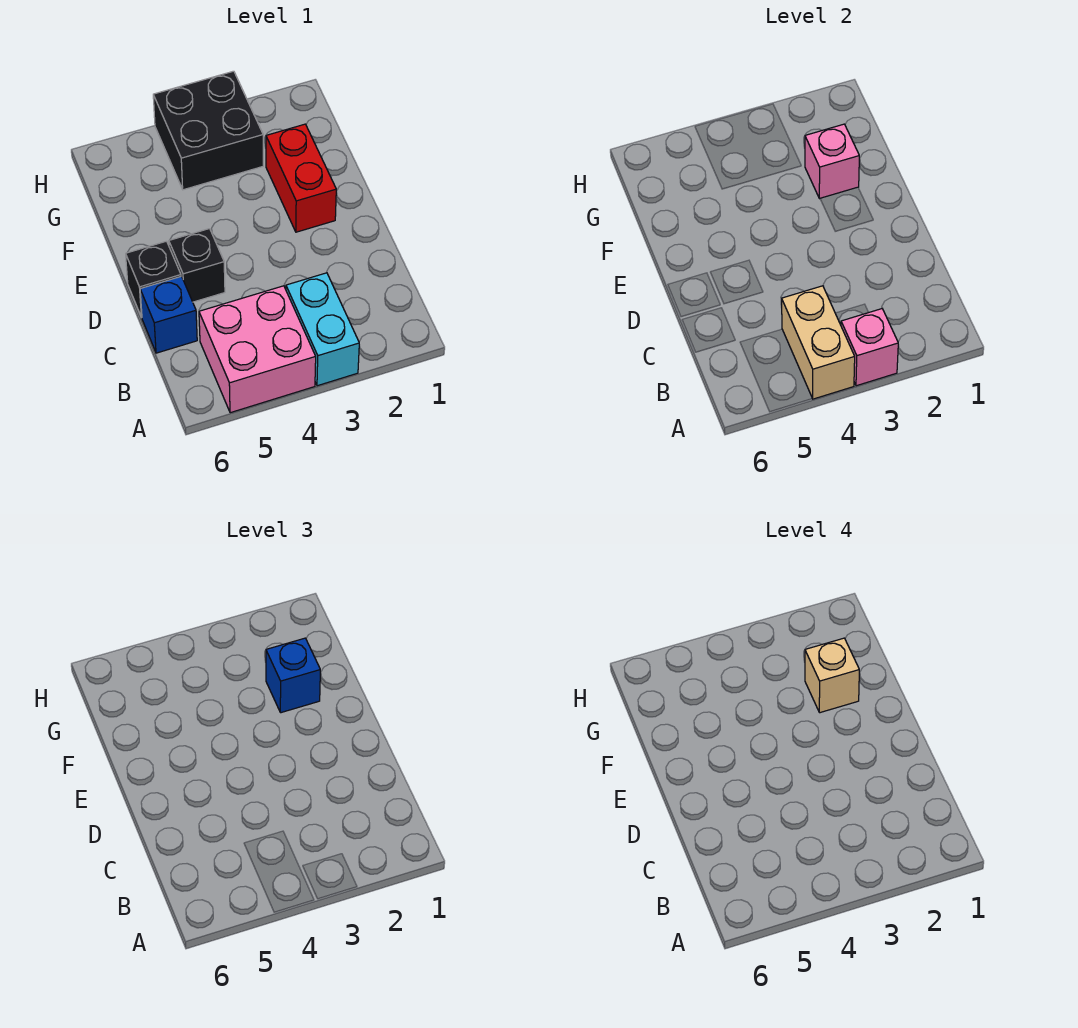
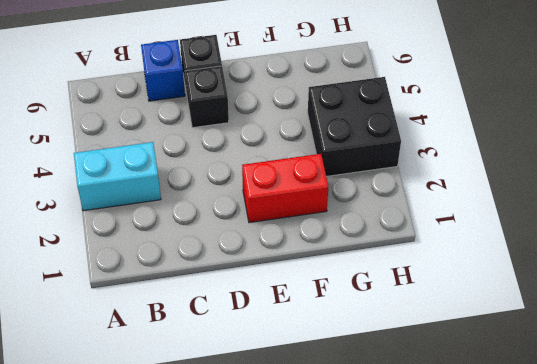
none -> pink 2x2 brick [199,286,316,413]
none -> pink 1x1 brick [841,309,898,386]
none -> tan 1x2 brick [782,286,855,399]

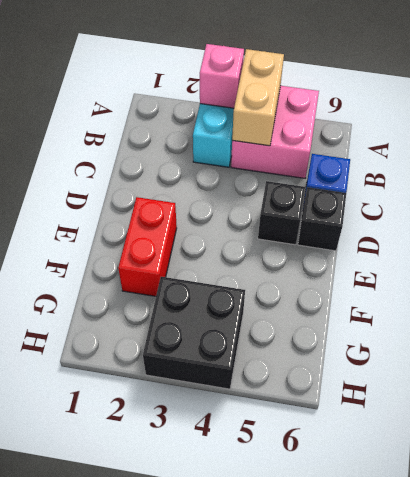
none -> pink 1x1 brick [805,124,859,199]
none -> blue 1x1 brick [266,638,320,713]
none -> tan 1x1 brick [805,638,859,713]

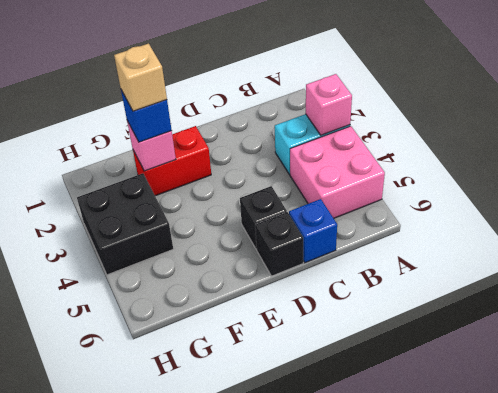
none -> tan 1x2 brick [782,286,855,399]

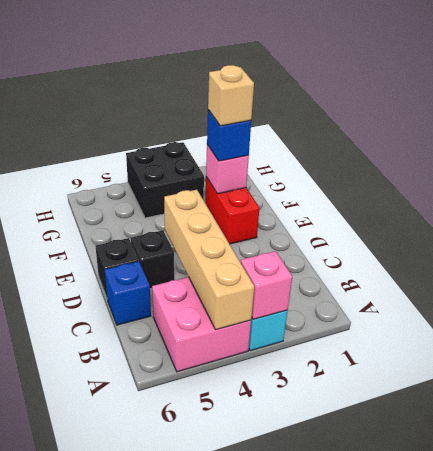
tan 1x4 brick [164,190,254,330] -> tan 1x2 brick [782,286,855,399]

